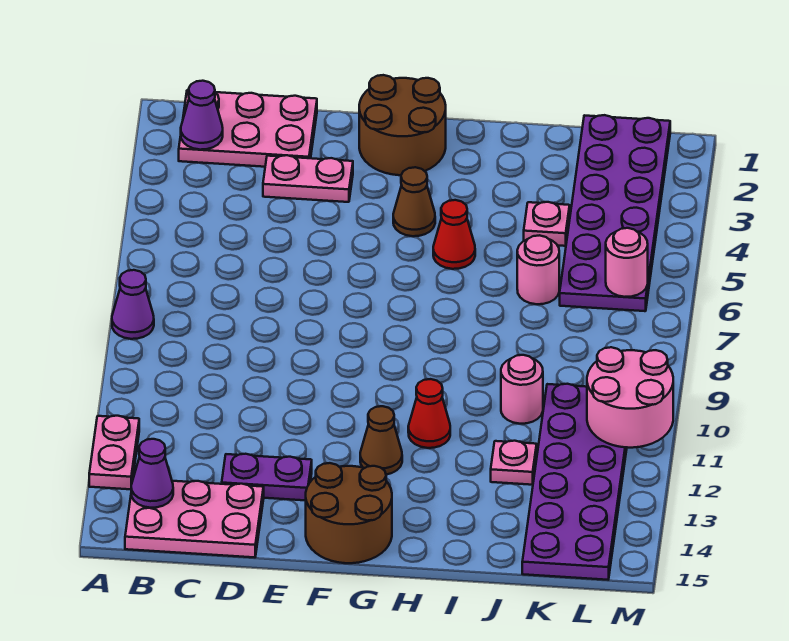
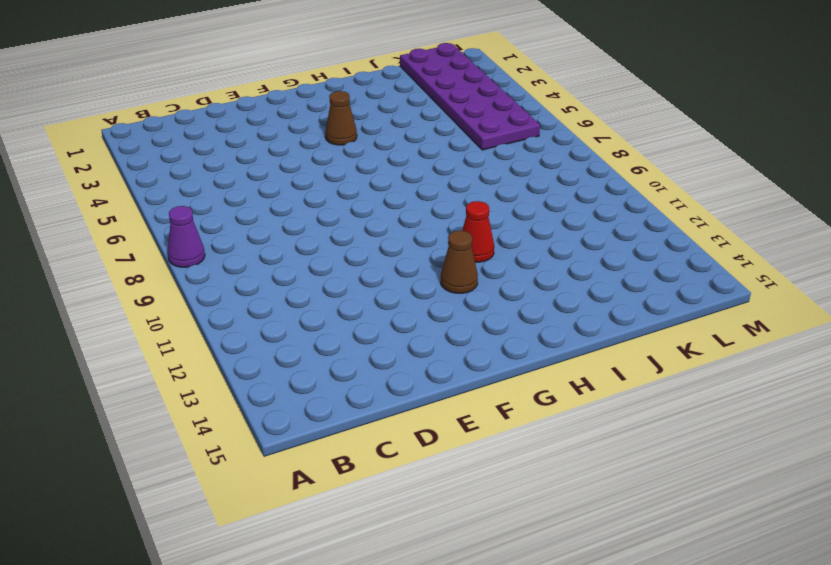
none -> pink 1x2 plate [89,416,139,489]
none -> pink 2x3 plate [179,90,317,167]
none -> pink 2x3 plate [125,481,264,557]

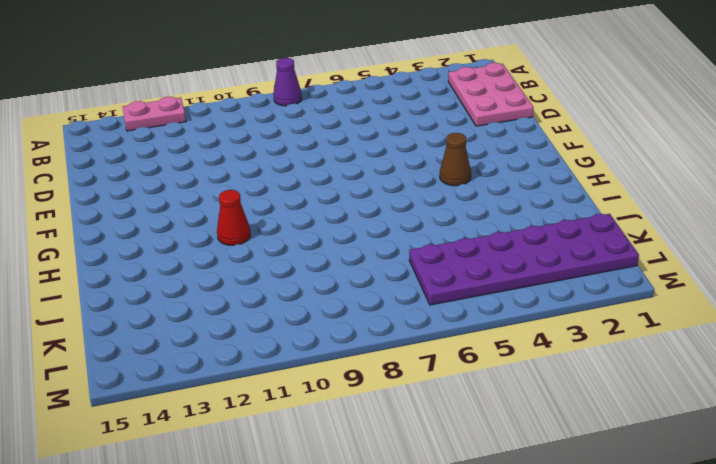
none -> pink 2x3 plate [125,481,264,557]
none -> pink 1x2 plate [263,155,353,202]
none -> purple 1x2 plate [222,454,312,500]

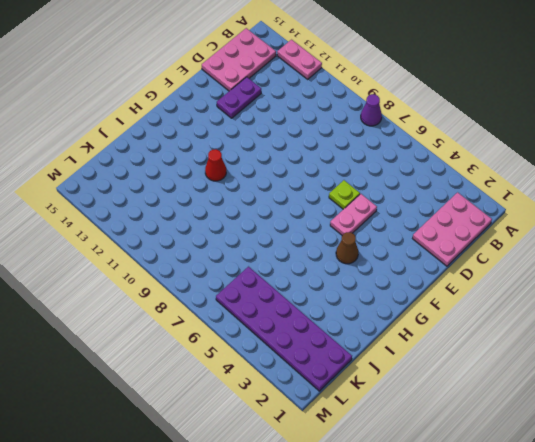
pink 1x2 plate [330,194,377,236] -> pink 1x2 plate moved to [263,155,353,202]
lime 1x1 plate [329,180,360,209] -> none
none -> brown 2x2 round brick [359,75,446,175]
none -> brown 2x2 round brick [306,463,392,563]
none -> brown 1x1 cone [360,406,402,475]

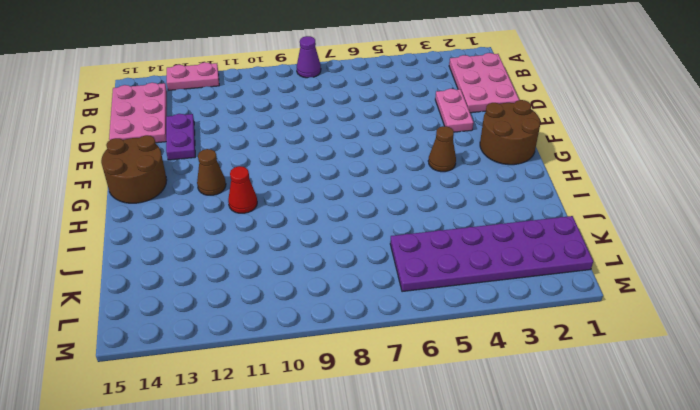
none -> red 1x1 cone [433,200,475,269]
none -> pink 1x1 plate [524,202,570,246]
none -> pink 1x1 round brick [517,235,559,304]

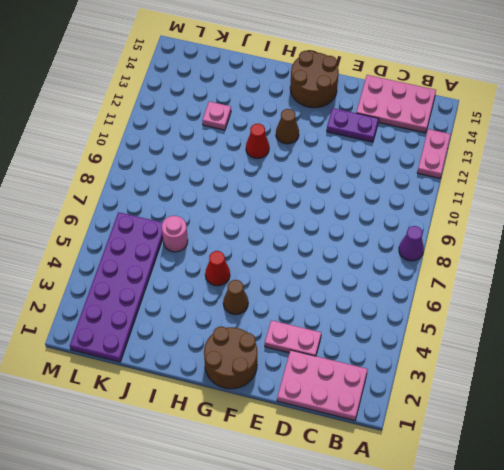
none -> pink 1x1 plate [524,202,570,246]
none -> pink 1x1 round brick [501,355,543,424]
none -> purple 2x6 plate [522,384,627,580]

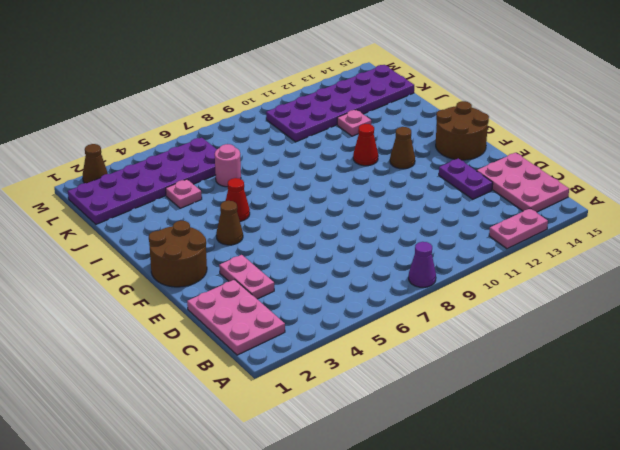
brown 1x1 cone [83,144,108,183] -> none
none -> pink 1x1 round brick [501,355,543,424]
none -> purple 1x1 cone [181,81,223,150]
none -> purple 1x1 cone [131,439,173,508]

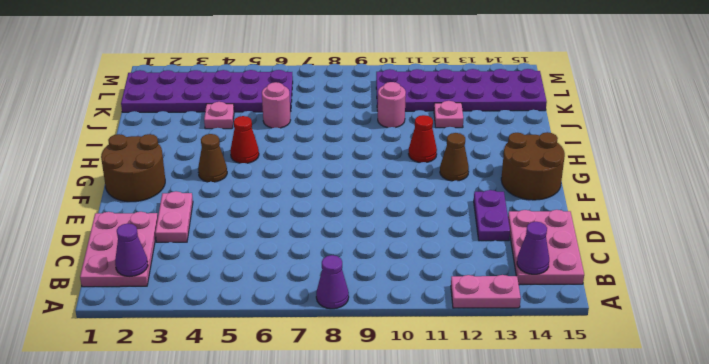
none -> pink 1x1 round brick [606,228,648,297]
none -> pink 2x2 round brick [587,347,673,448]

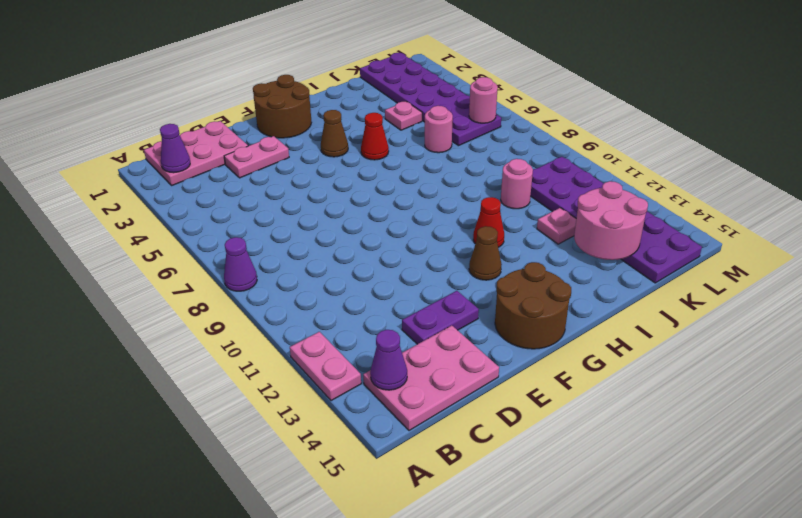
pink 2x2 round brick [574,181,648,260] -> pink 2x2 round brick moved to [587,347,673,448]

